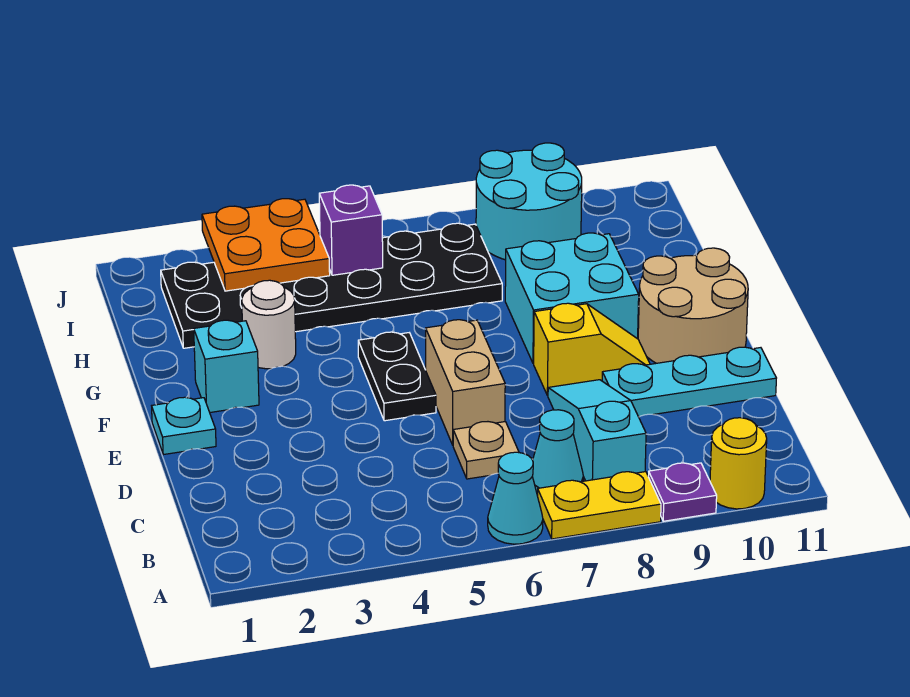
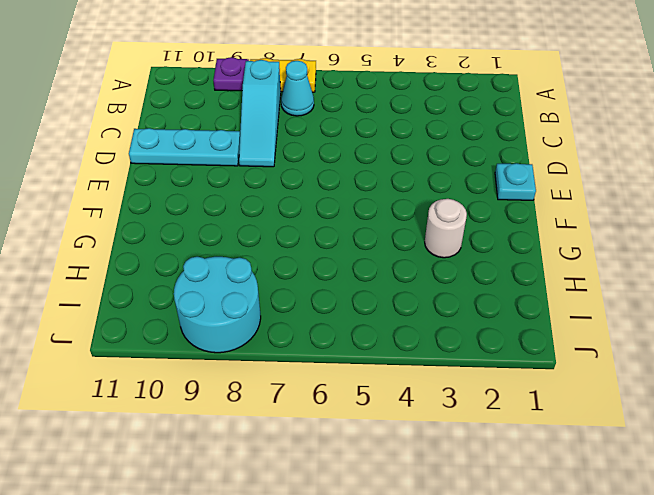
none -> cyan 1x1 cone [488,452,543,544]
none -> yellow 1x1 round brick [710,418,767,509]
none -> tan 1x1 plate [453,422,519,479]

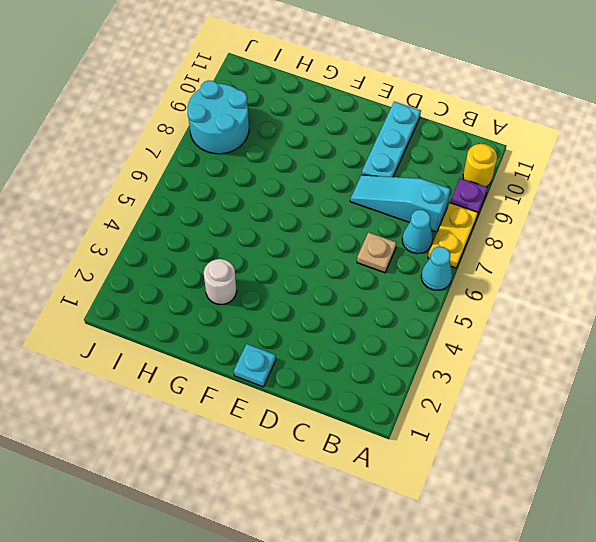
none -> tan 1x2 brick [426,320,505,445]
none -> black 1x2 plate [358,332,436,421]
none -> yellow 1x2 slope [534,303,650,396]

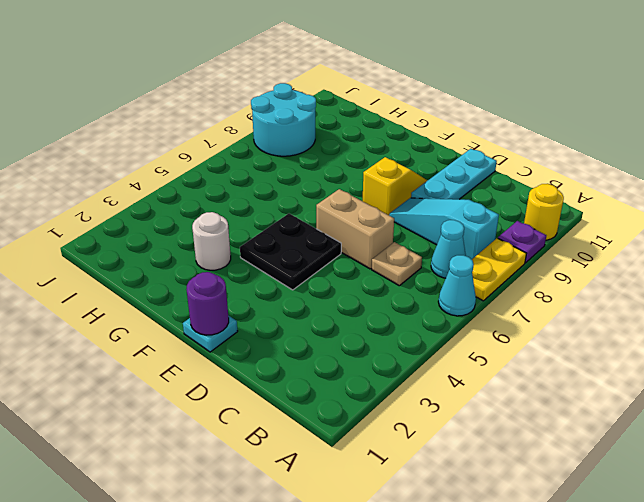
purple 1x1 round brick [186,272,229,335] -> none
black 2x2 plate [240,214,341,290] -> black 1x2 plate [358,332,436,421]
none -> tan 2x2 round brick [638,248,748,363]
none -> cyan 1x1 brick [194,320,259,412]
none -> cyan 2x2 brick [505,233,639,363]

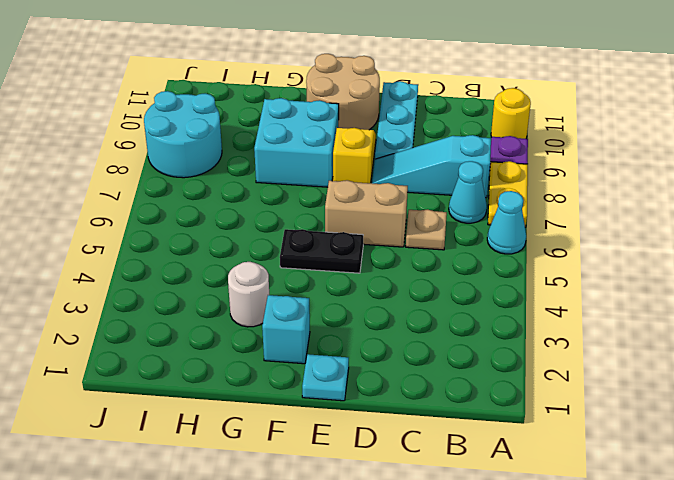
none -> black 2x6 plate [161,223,502,348]
none -> orange 2x2 plate [202,199,330,291]
none -> purple 1x1 brick [319,185,383,275]

